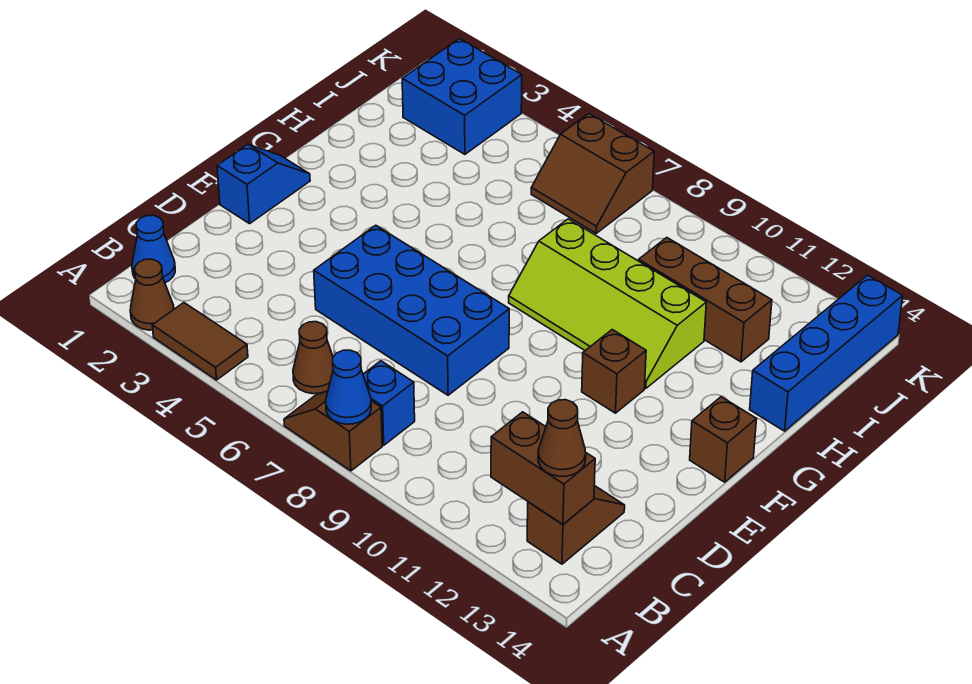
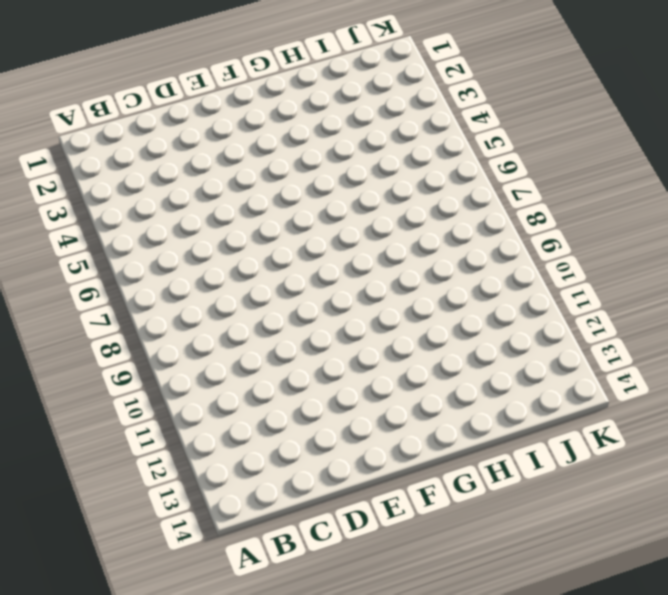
none -> brown 1x1 cone [130,259,174,330]
none -> brown 1x2 tile [152,303,248,380]
none -> brown 1x2 slope [284,391,382,471]

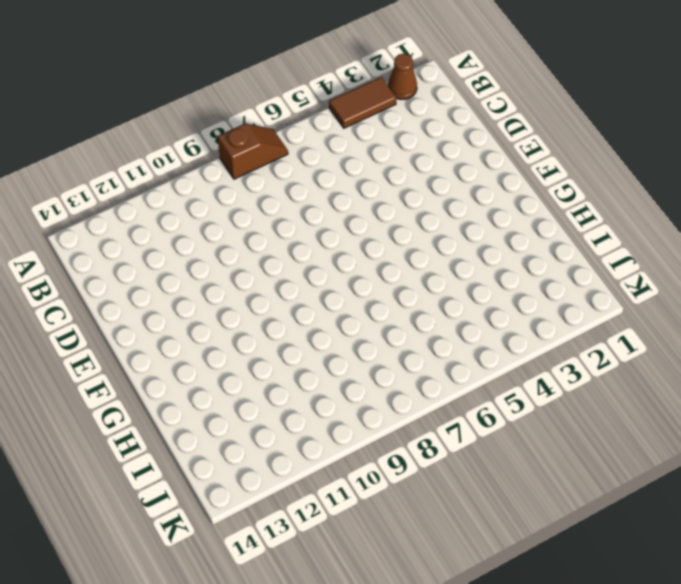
none -> blue 1x1 cone [132,215,175,283]
none -> brown 1x1 cone [293,322,333,394]
none -> blue 1x1 brick [363,361,415,445]

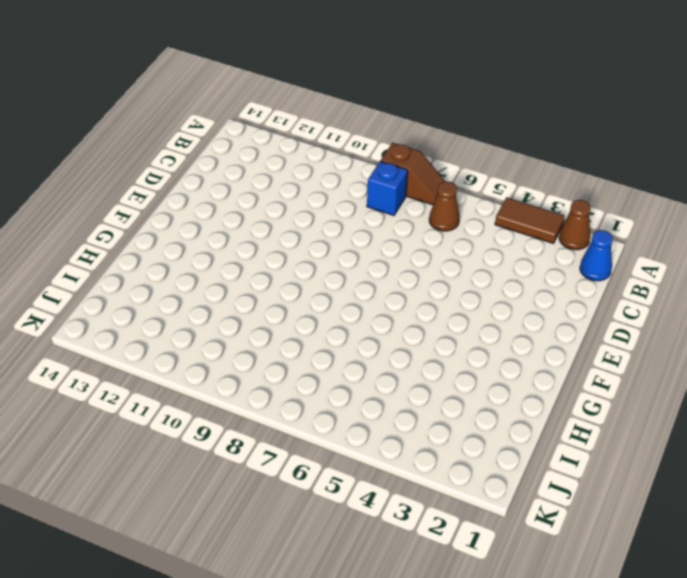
none -> brown 1x2 slope [527,485,625,564]
none -> blue 2x4 brick [314,225,509,395]
none -> blue 1x2 slope [217,145,310,224]

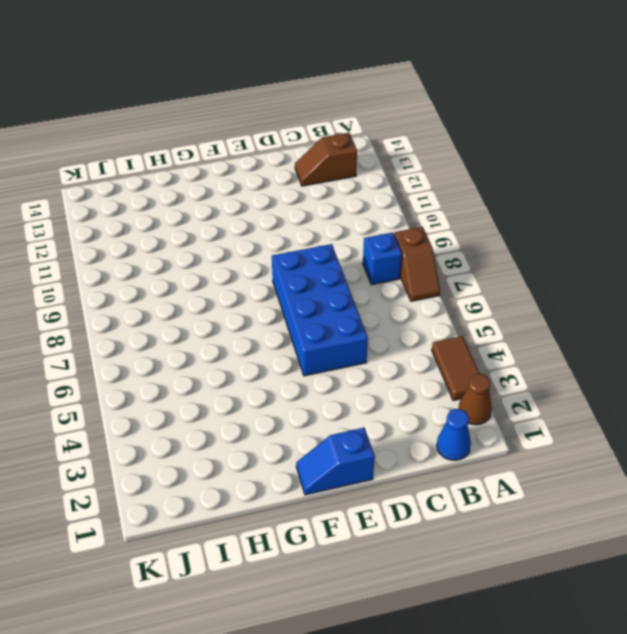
none -> brown 1x1 cone [293,322,333,394]
none -> brown 1x1 brick [582,330,646,413]
none -> brown 1x1 brick [690,397,757,482]

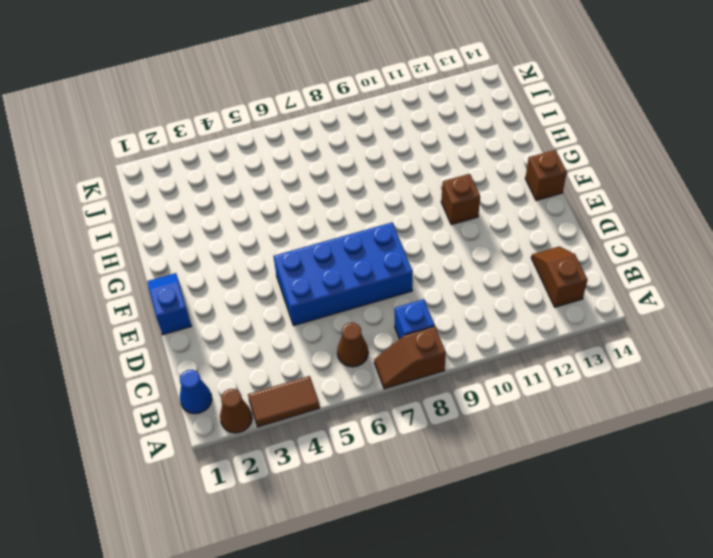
none -> lime 2x4 slope [509,219,706,388]
none -> blue 1x4 brick [750,275,903,431]
none -> brown 1x3 brick [639,238,772,362]

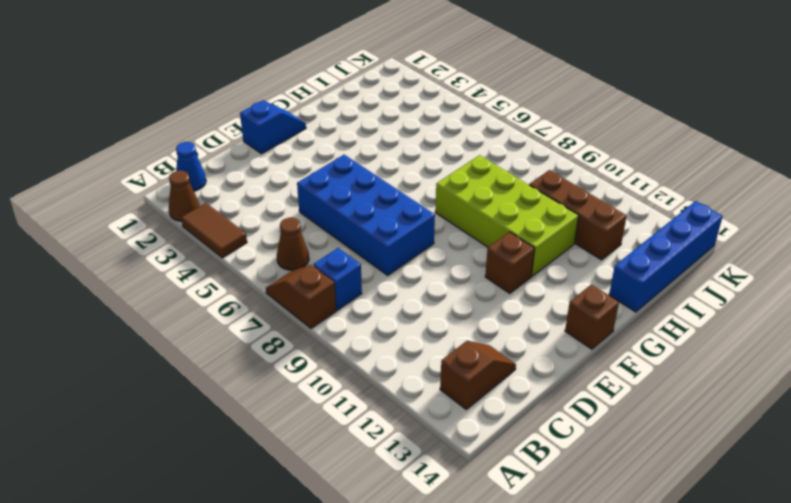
lime 2x4 brick [435,155,579,276] -> lime 2x4 slope [509,219,706,388]
none -> blue 2x2 brick [402,39,522,154]
none -> brown 2x2 slope [531,114,654,233]
none -> blue 1x1 cone [326,350,371,424]

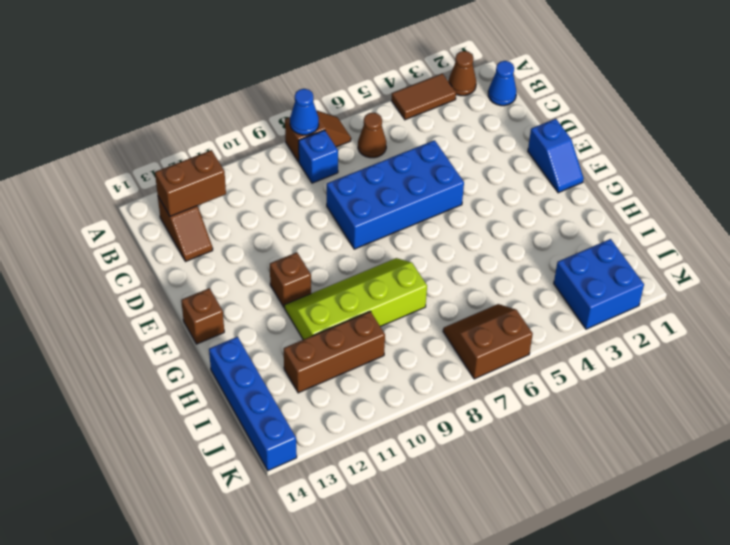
none -> brown 1x1 cone [538,400,586,476]

